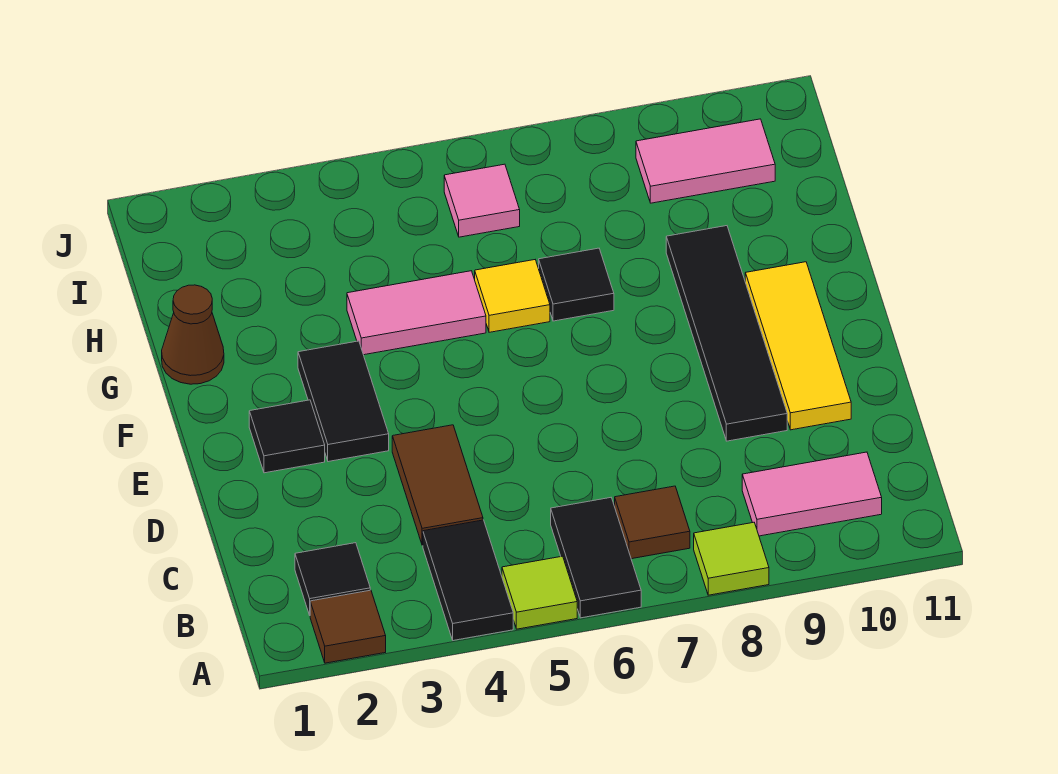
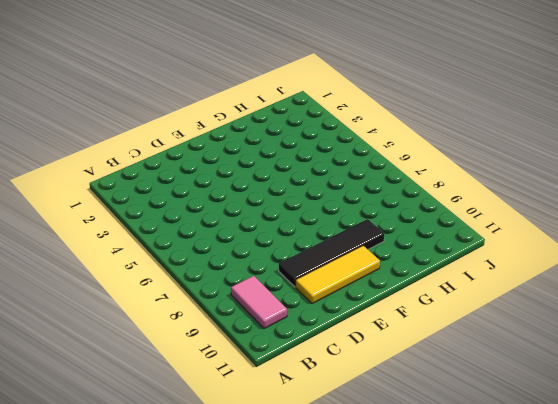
none -> brown 1x1 tile [310,590,386,663]
none -> black 1x2 tile [423,520,513,641]
none -> lime 1x1 tile [502,556,577,629]

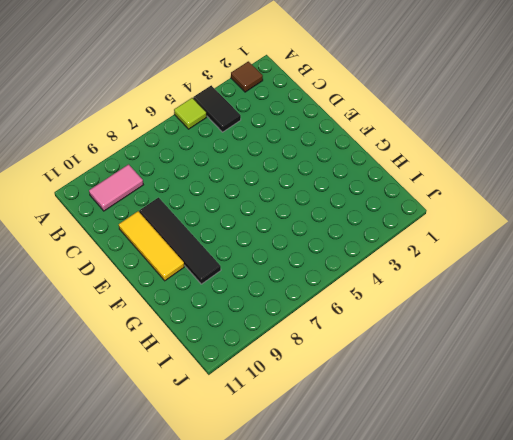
none -> black 1x2 tile [551,498,641,618]
none -> lime 1x1 tile [694,522,769,595]
none -> black 1x1 tile [295,543,370,615]

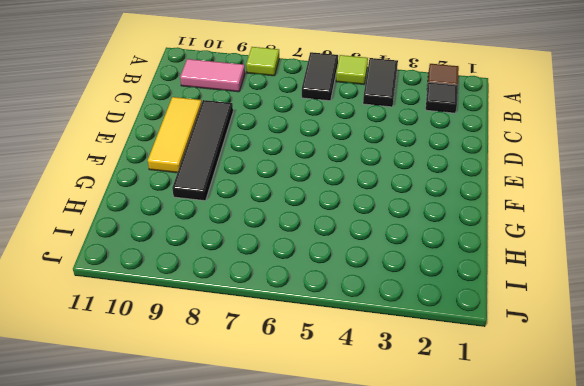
none -> brown 1x1 tile [615,486,690,559]
none -> brown 1x2 tile [392,425,483,545]
none -> black 1x1 tile [249,400,325,473]

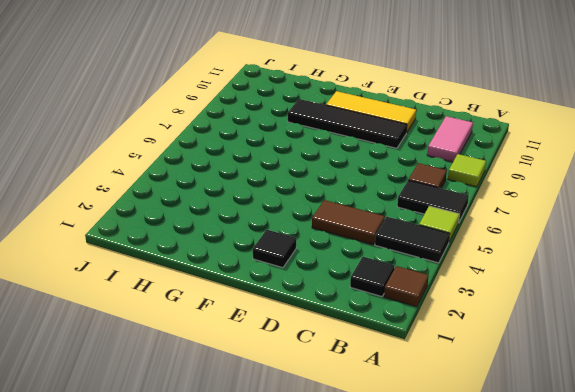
none -> black 1x2 tile [298,341,389,462]
none -> brown 1x1 cone [162,285,224,384]
none -> pink 1x2 tile [347,271,486,355]

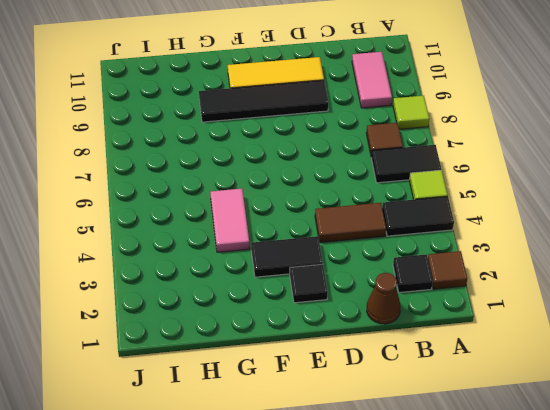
brown 1x1 cone [367,273,400,324] -> brown 1x1 cone moved to [162,285,224,384]
none -> yellow 1x1 tile [475,260,550,332]
none -> black 1x1 tile [539,248,614,321]
none -> pink 1x1 tile [444,164,520,237]

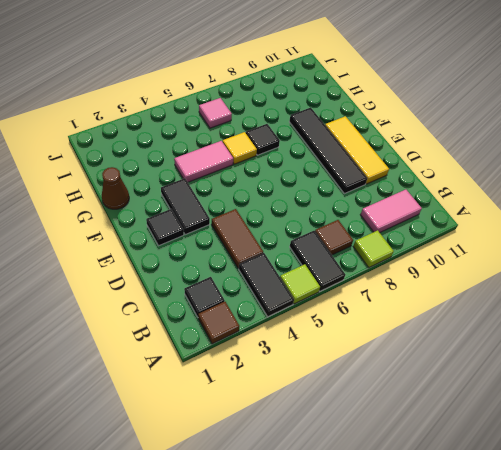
none -> pink 1x2 tile [636,119,775,203]

